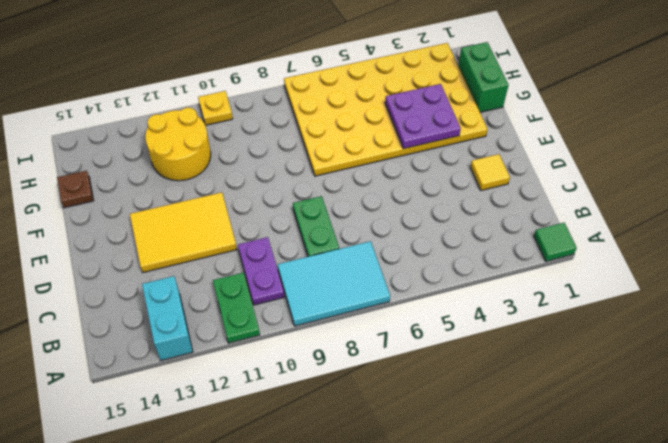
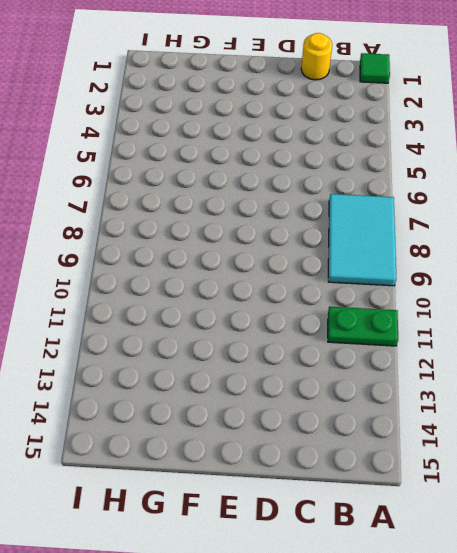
yellow 1x1 round brick [301,33,332,80] -> none
none -> cyan 1x2 brick [142,276,193,360]
none -> purple 1x2 plate [238,237,284,305]
none -> green 1x2 plate [293,196,339,257]

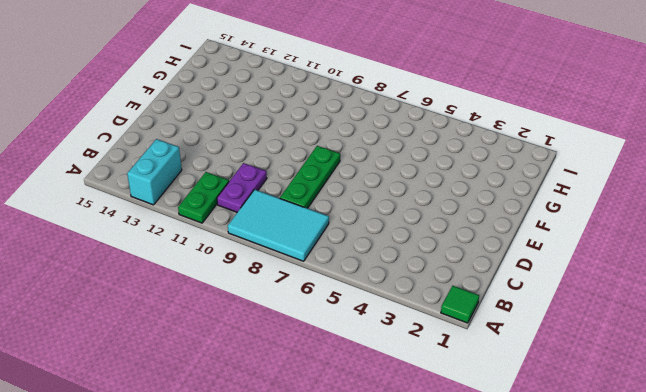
green 1x3 plate [280,146,340,208] -> green 1x2 plate [293,196,339,257]
none -> yellow 1x1 tile [470,154,510,190]
none -> yellow 2x3 tile [130,192,237,272]
none -> yellow 4x6 plate [284,43,488,176]

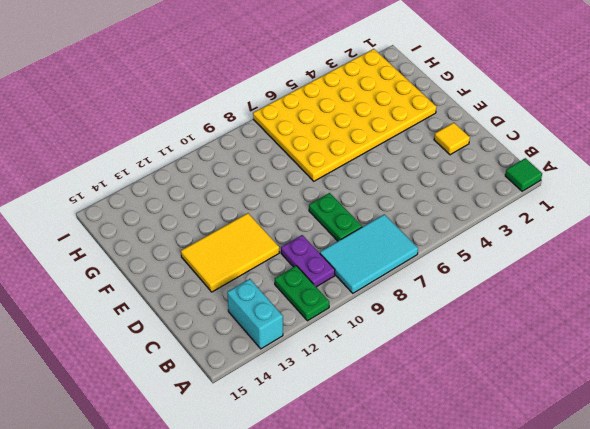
none -> green 1x2 brick [458,42,509,112]
none -> yellow 2x2 round brick [145,108,211,181]
none -> brown 1x1 plate [57,171,94,208]

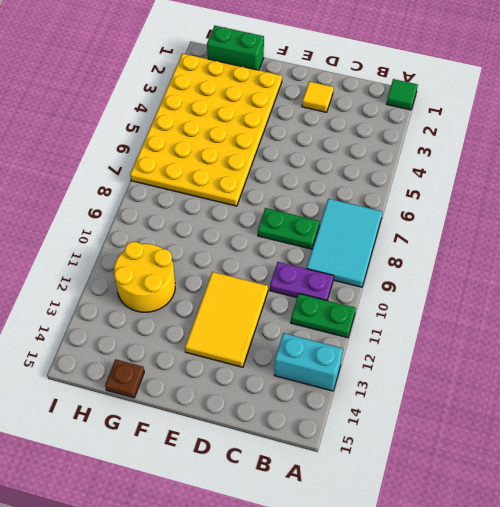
none -> yellow 1x1 plate [198,91,233,125]
none -> purple 2x2 plate [385,84,461,149]

